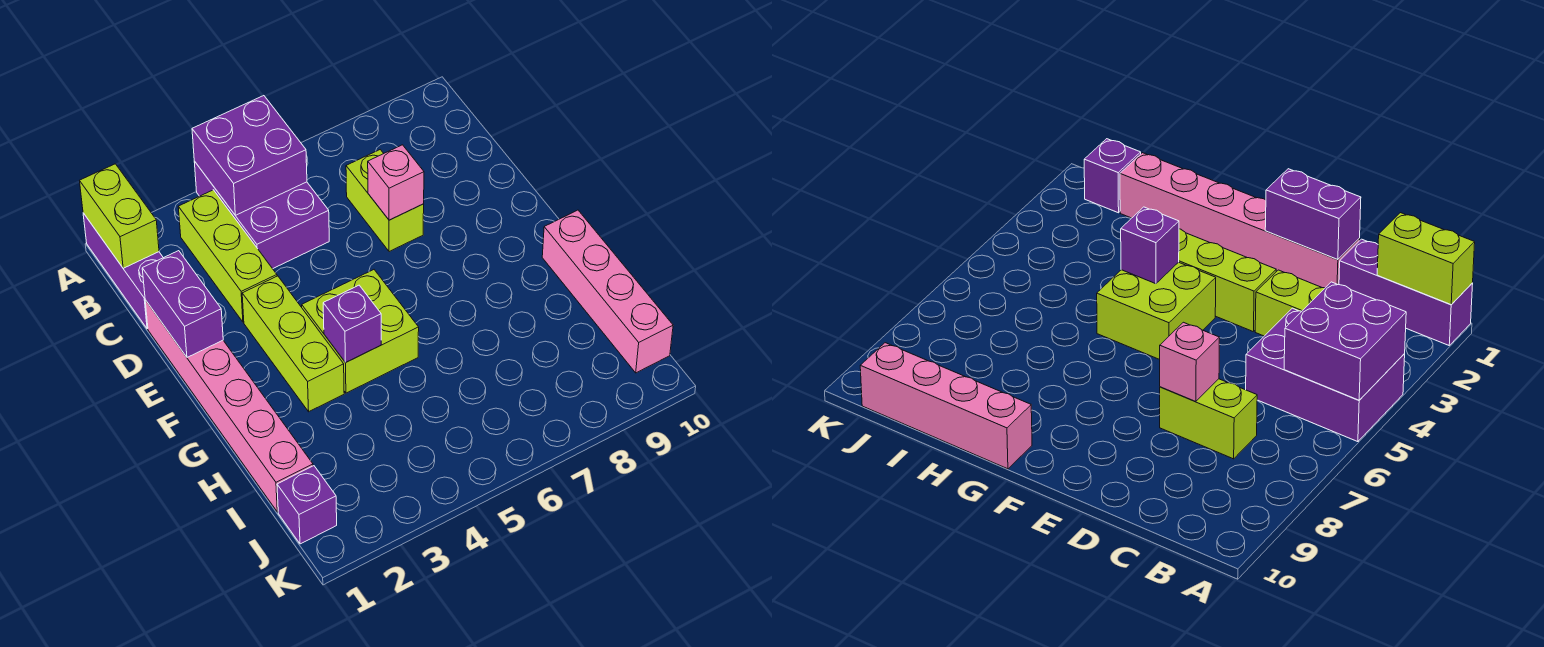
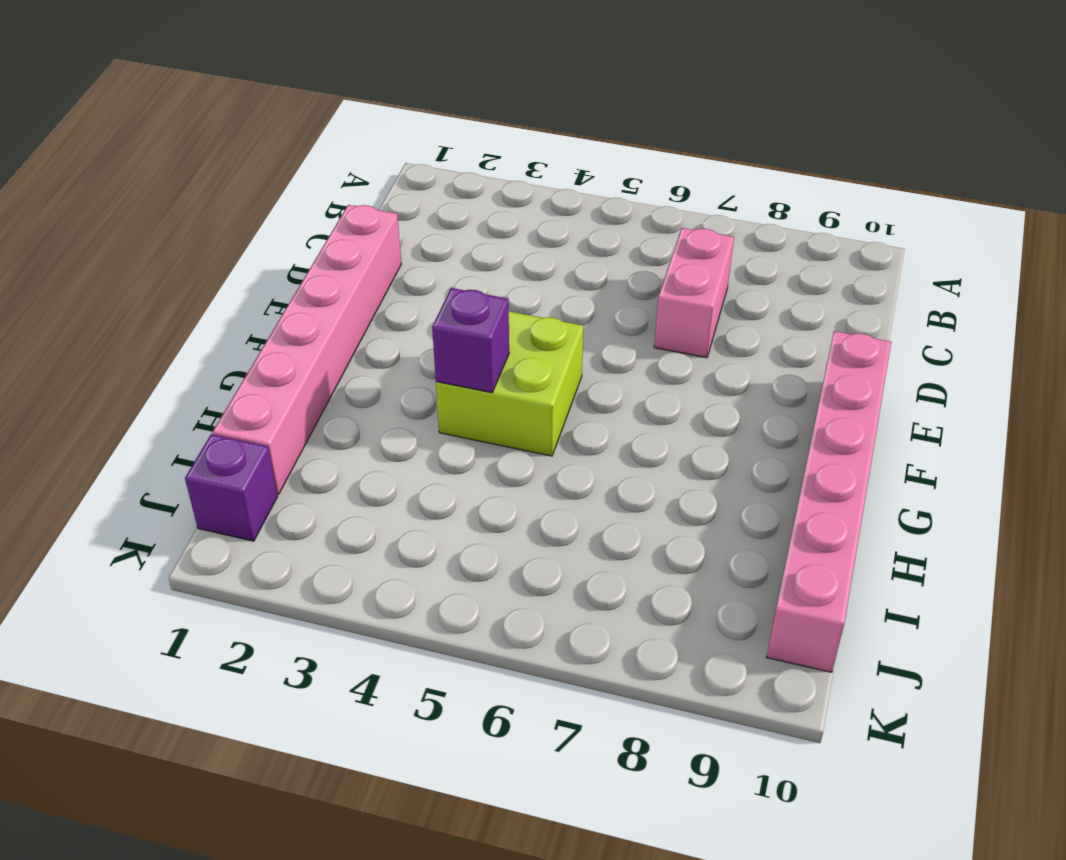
pink 1x2 brick [654,228,734,358] -> lime 1x2 brick [346,150,424,252]
pink 1x6 brick [767,331,891,672] -> pink 1x4 brick [542,210,673,373]
none -> purple 1x3 brick [83,213,163,329]
none -> purple 2x3 brick [194,161,329,269]
none -> lime 1x3 brick [178,190,277,322]

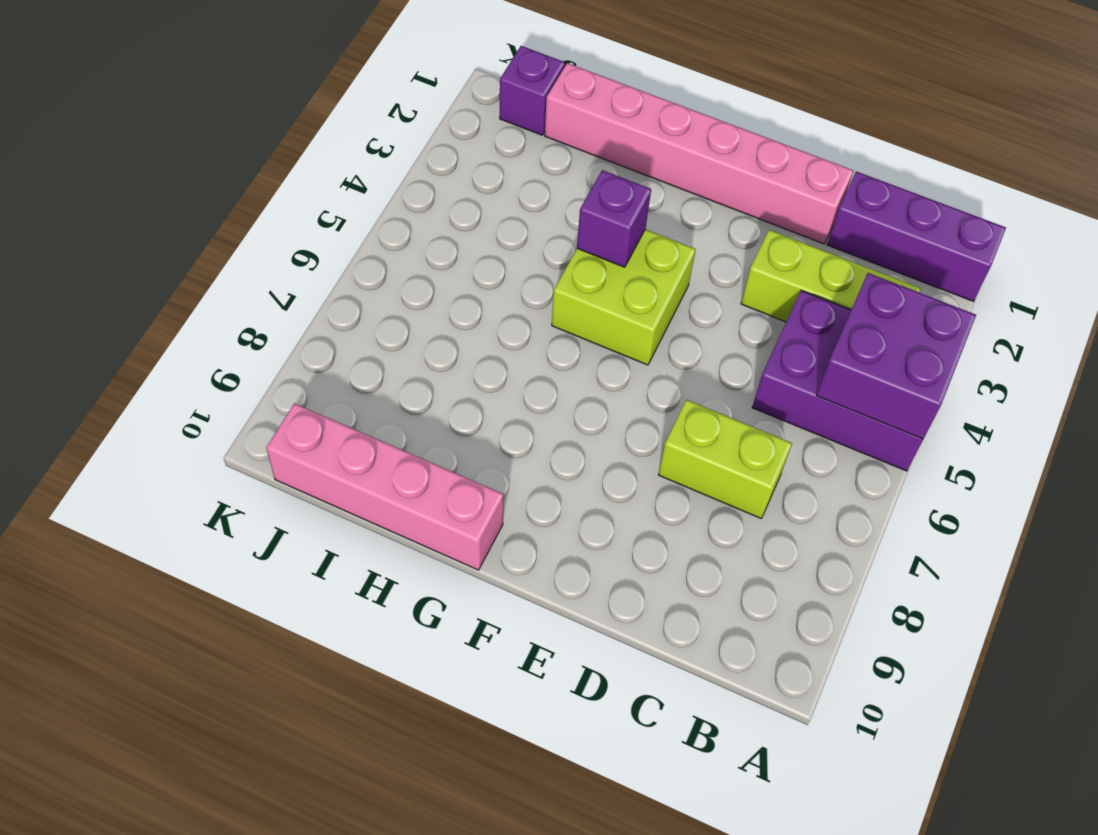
none -> lime 1x3 brick [242,276,344,412]
none -> lime 1x2 brick [80,164,159,268]
none -> purple 1x2 brick [142,251,223,357]

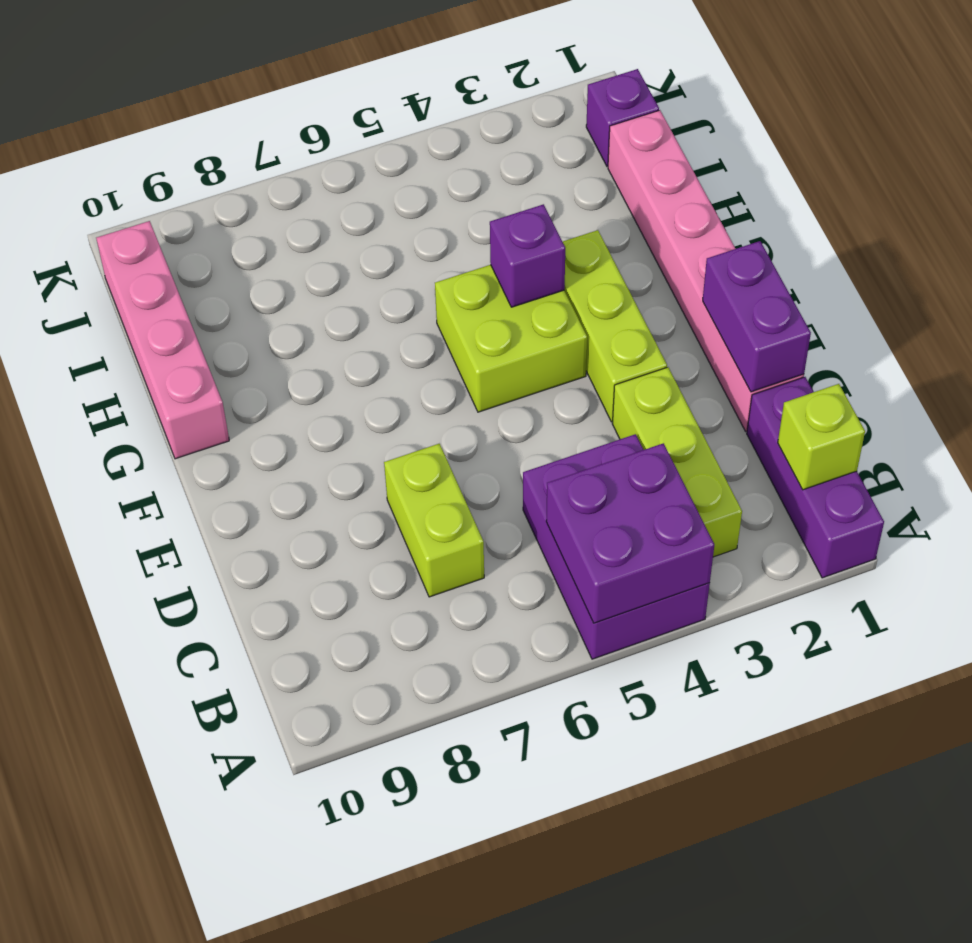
lime 1x1 brick [778,384,865,490] -> lime 1x2 brick [80,164,159,268]
none -> pink 1x1 brick [368,145,424,220]

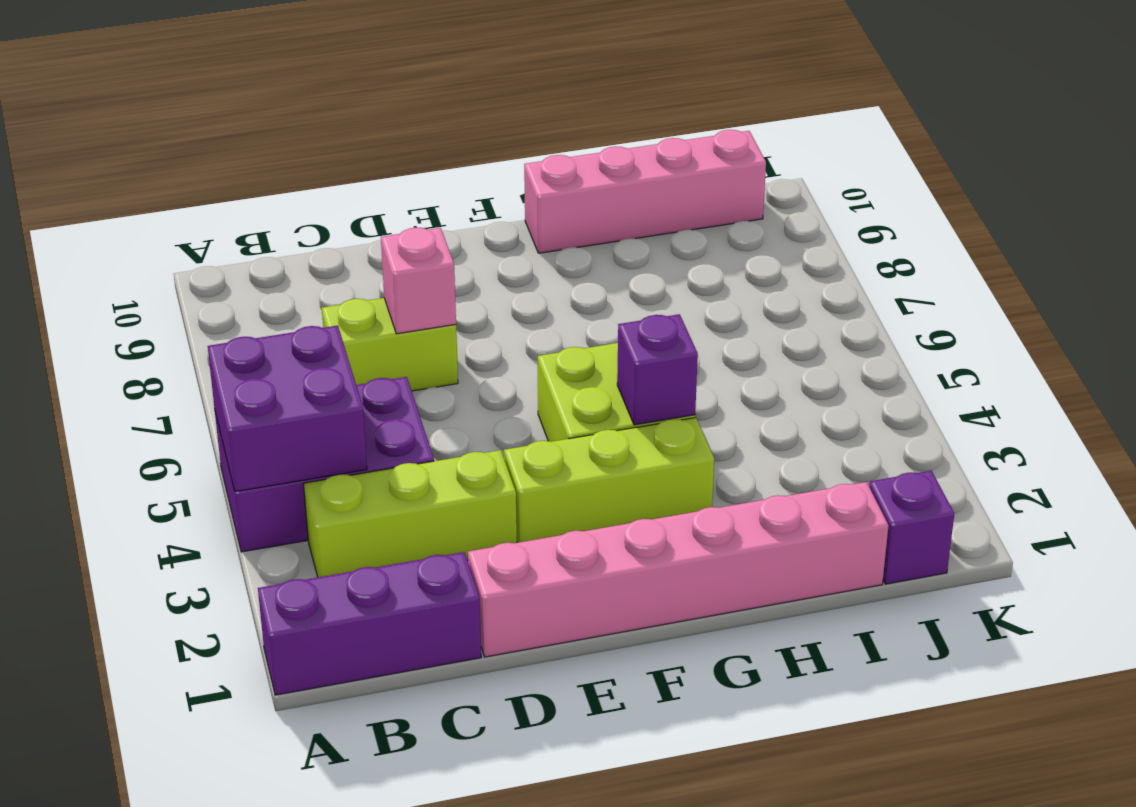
none -> lime 1x2 brick [80,164,159,268]
none -> purple 1x2 brick [142,251,223,357]

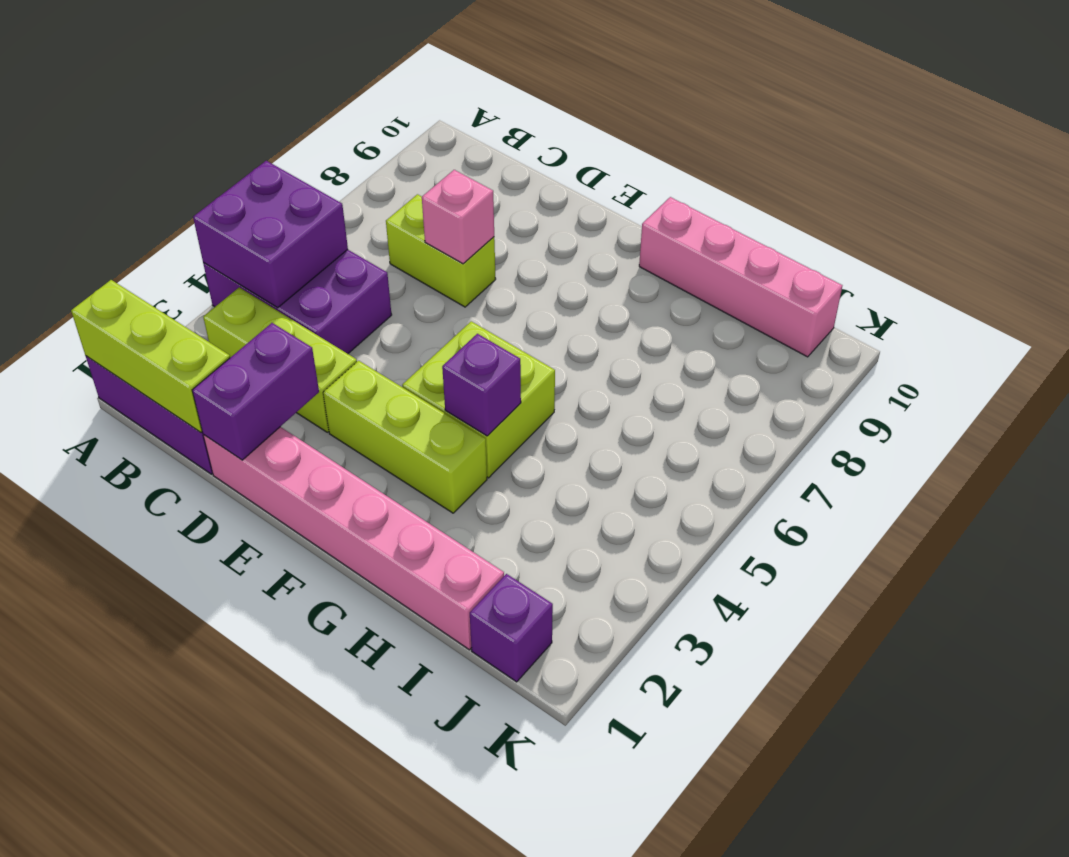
lime 1x3 brick [71,280,230,432] -> lime 1x2 brick [80,164,159,268]
purple 1x2 brick [192,323,319,460] -> purple 1x2 brick turned to [142,251,223,357]

